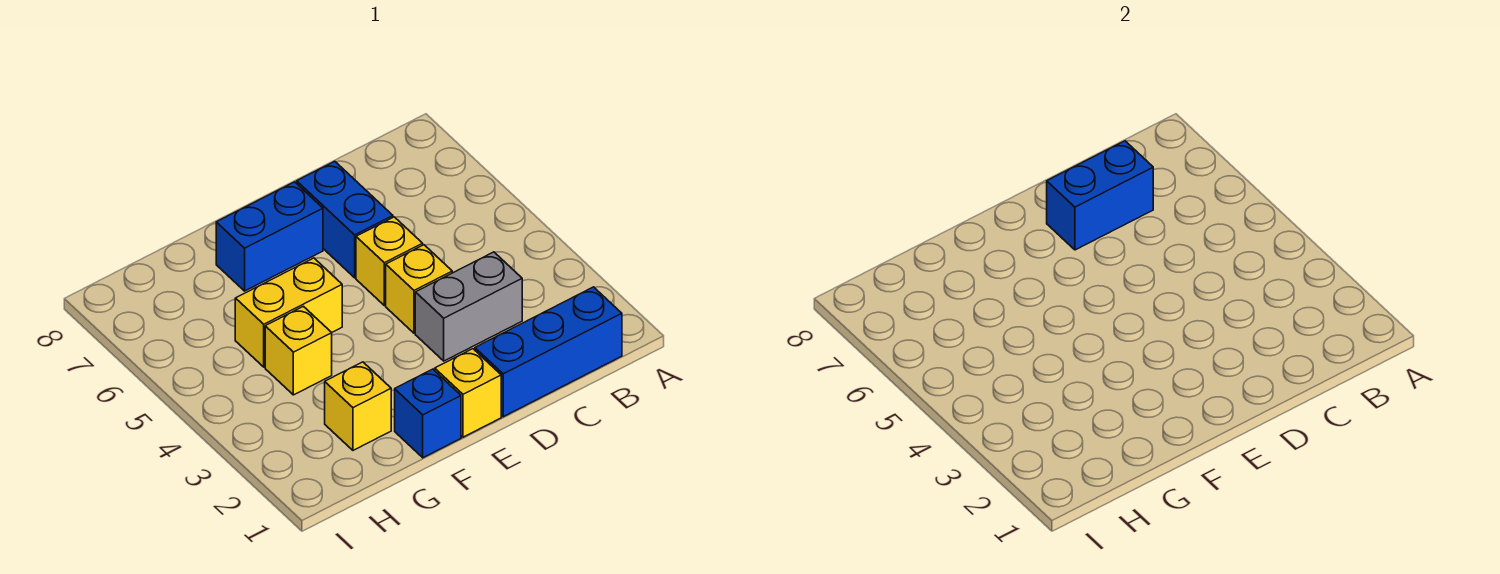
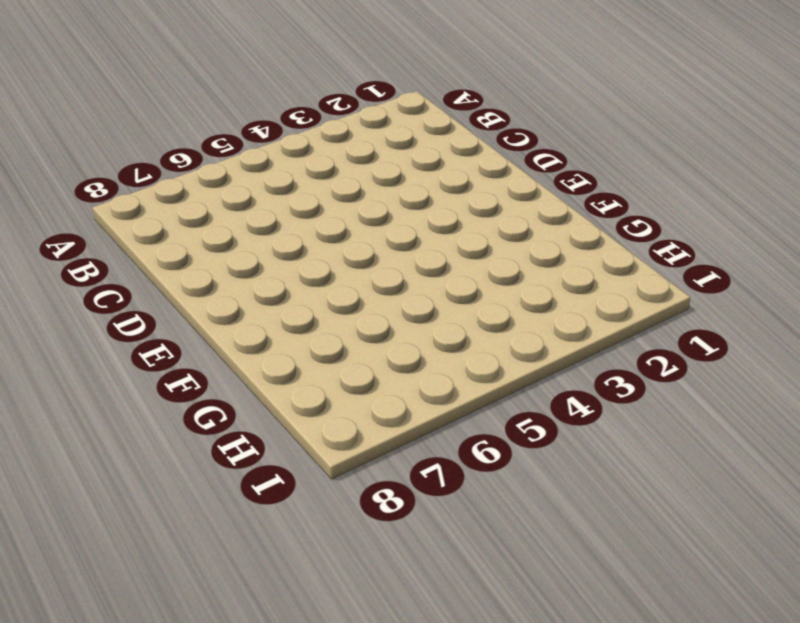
none -> blue 1x3 brick [475,287,622,417]
none -> grey 1x2 brick [415,252,522,361]
none -> yellow 1x1 brick [386,245,452,333]

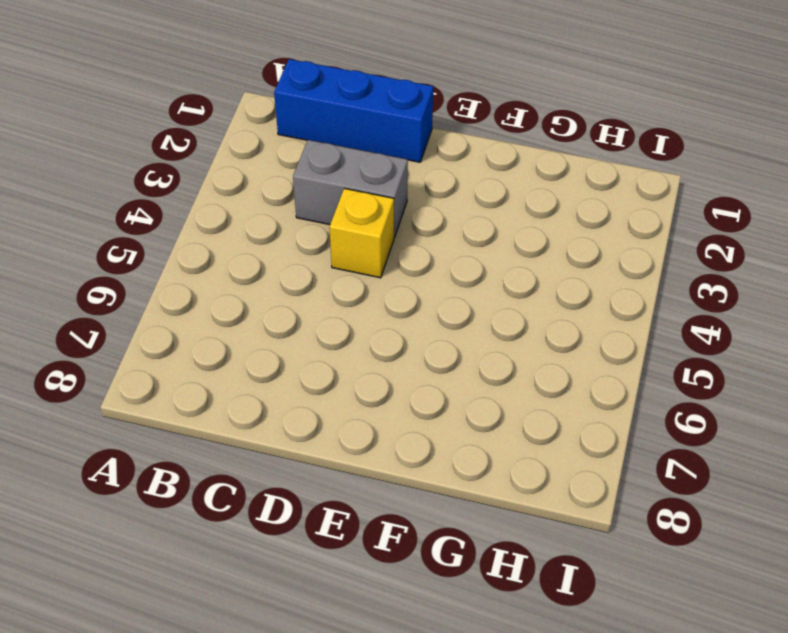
none -> yellow 1x1 brick [356,217,423,306]
none -> blue 1x2 brick [297,161,393,278]
none -> yellow 1x1 brick [435,349,501,437]

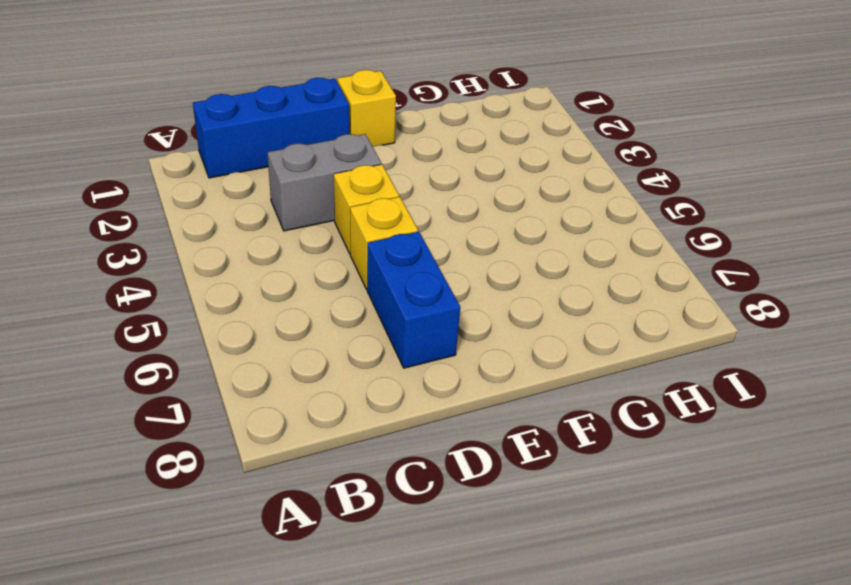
none -> blue 1x2 brick [216,182,323,291]
none -> blue 1x1 brick [395,369,461,458]
none -> yellow 1x2 brick [235,258,342,367]

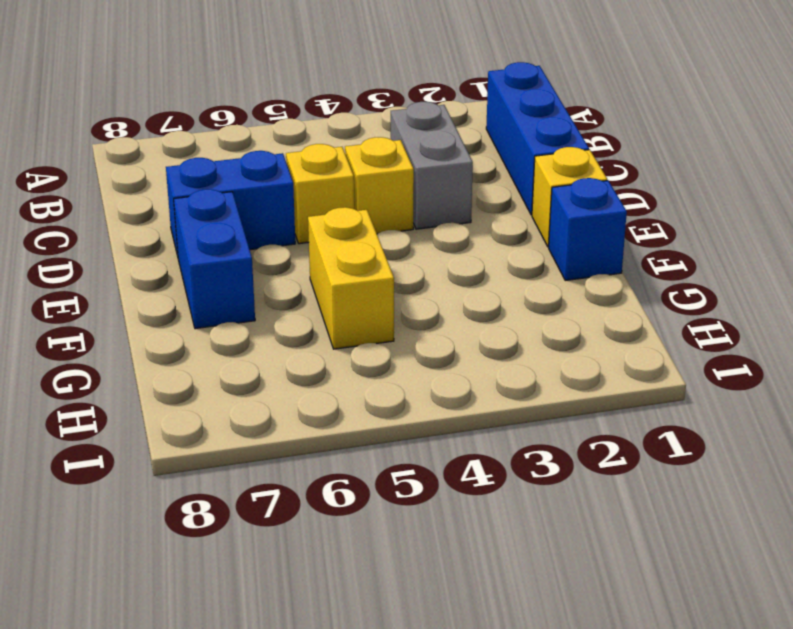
none -> yellow 1x1 brick [325,362,391,450]
none -> yellow 1x1 brick [265,306,332,395]
none -> blue 1x2 brick [1047,141,1153,250]

